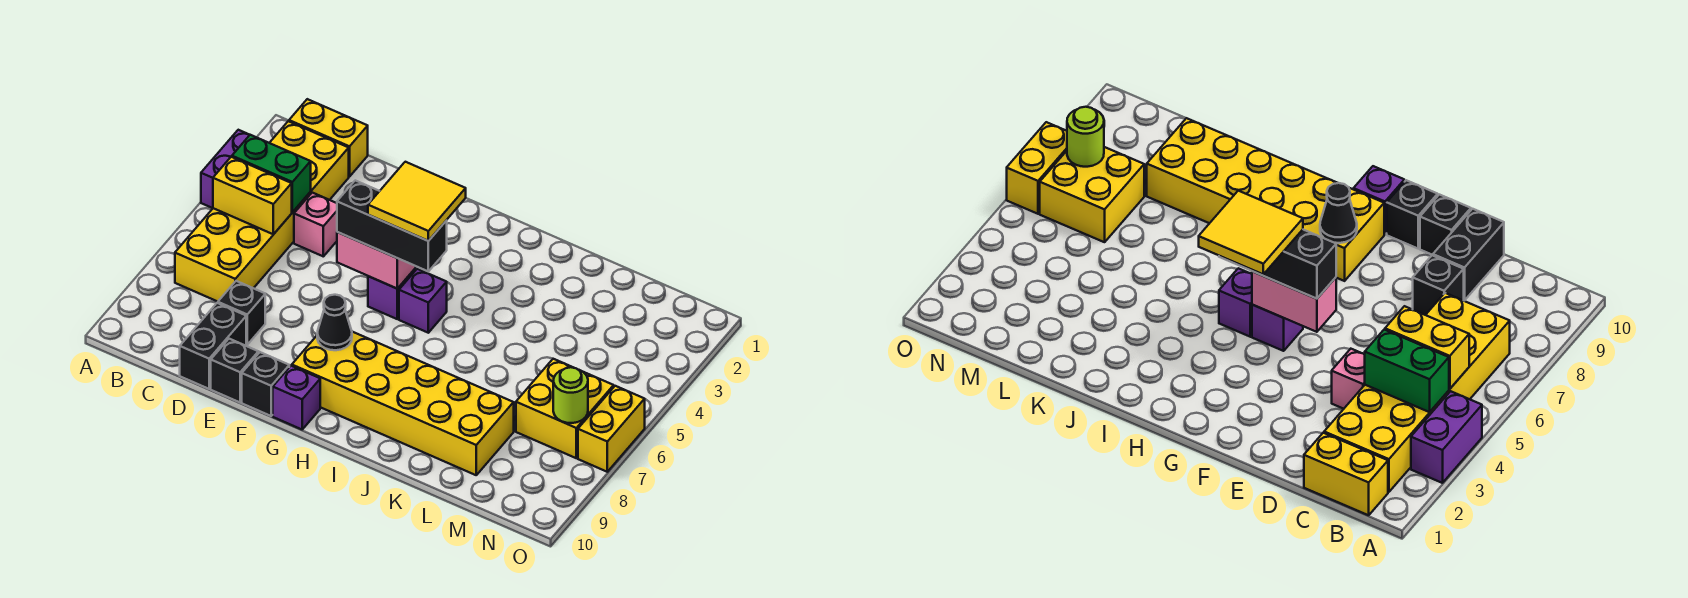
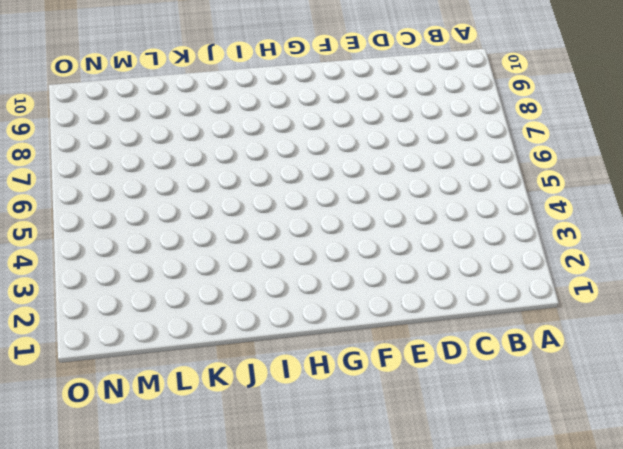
none -> purple 1x2 brick [201,130,249,208]
none -> yellow 1x2 brick [289,99,368,177]
none -> yellow 2x6 brick [175,121,349,302]

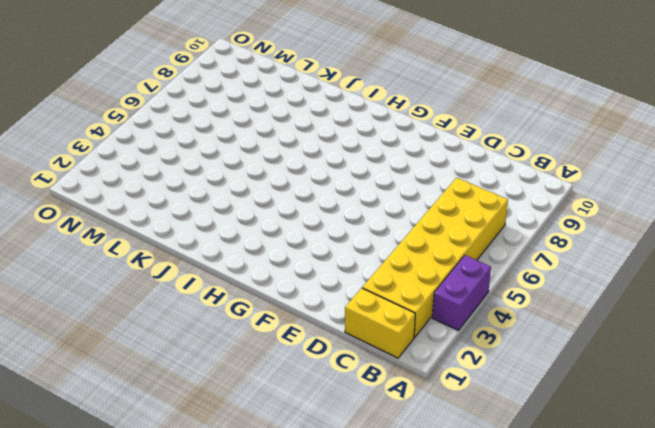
none -> pink 1x1 brick [294,193,337,256]
none -> black 1x1 brick [218,281,265,345]
none -> black 1x2 brick [180,303,246,389]

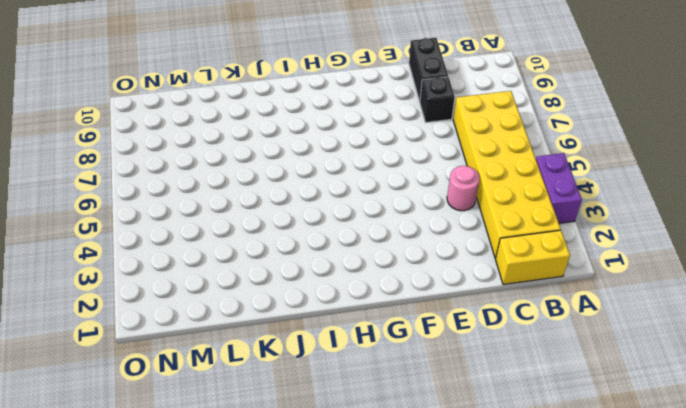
pink 1x1 round brick [447,166,479,211] -> pink 1x1 brick [294,193,337,256]
none -> black 1x1 brick [211,339,258,402]
none -> black 1x1 brick [242,352,289,416]
none -> purple 1x1 brick [368,268,416,319]

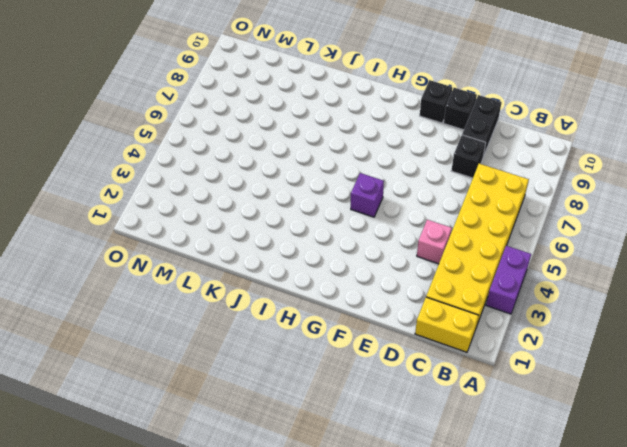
none -> yellow 2x6 brick [292,332,514,475]
none -> purple 1x1 brick [273,366,320,429]
none -> purple 1x1 brick [399,269,447,333]

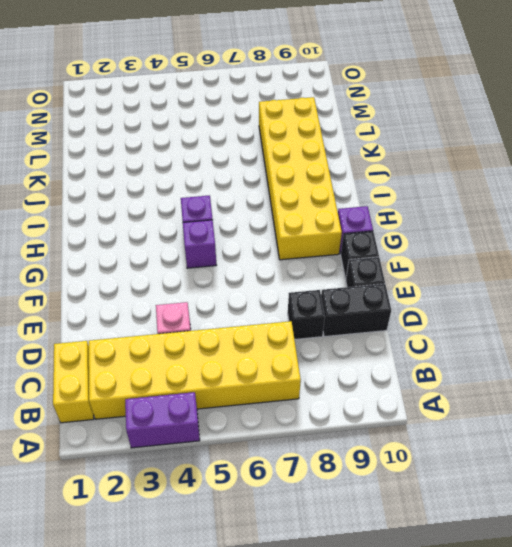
none -> yellow 2x2 brick [516,359,614,458]
none -> yellow 1x2 brick [578,386,645,472]
none -> green 1x2 brick [232,135,311,212]

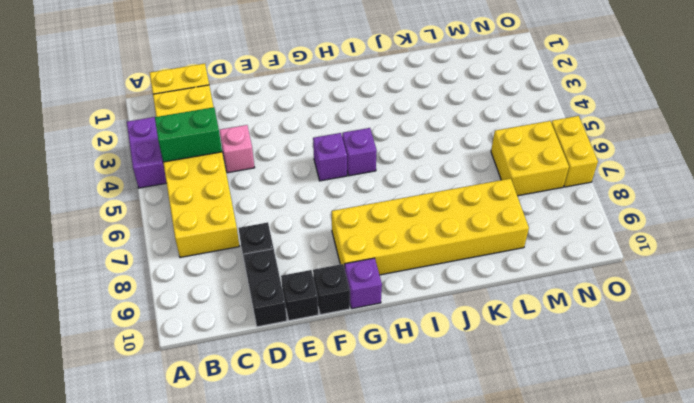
none -> yellow 1x2 brick [213,157,292,234]
none -> pink 1x2 brick [337,232,416,289]
none -> black 1x1 cone [317,295,352,350]

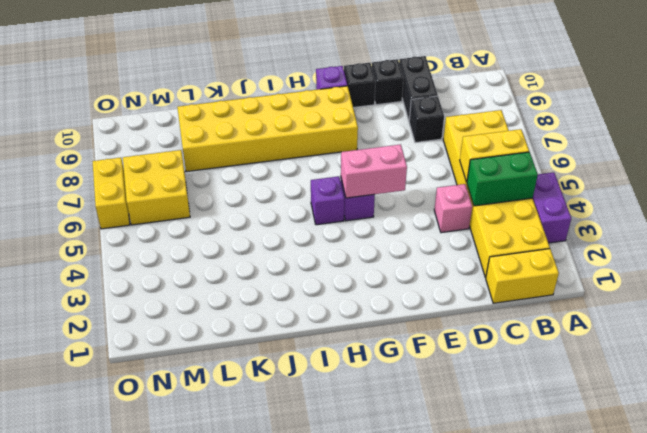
none -> black 1x1 cone [317,295,352,350]
none -> lime 1x1 round brick [553,367,588,423]
none -> black 1x3 brick [337,180,447,271]

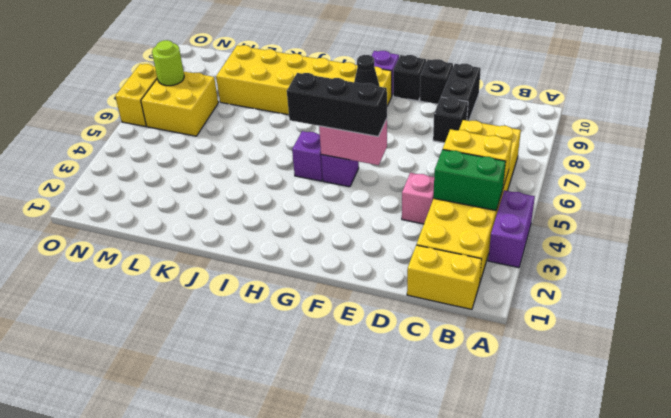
none -> yellow 2x2 tile [368,162,466,241]

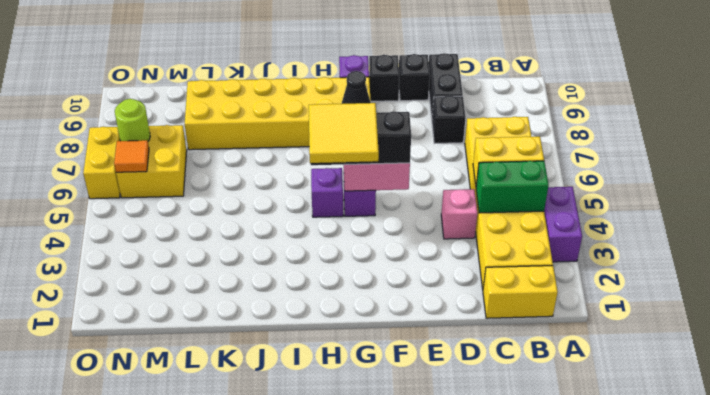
orange 1x1 tile [114,140,149,172] -> none

